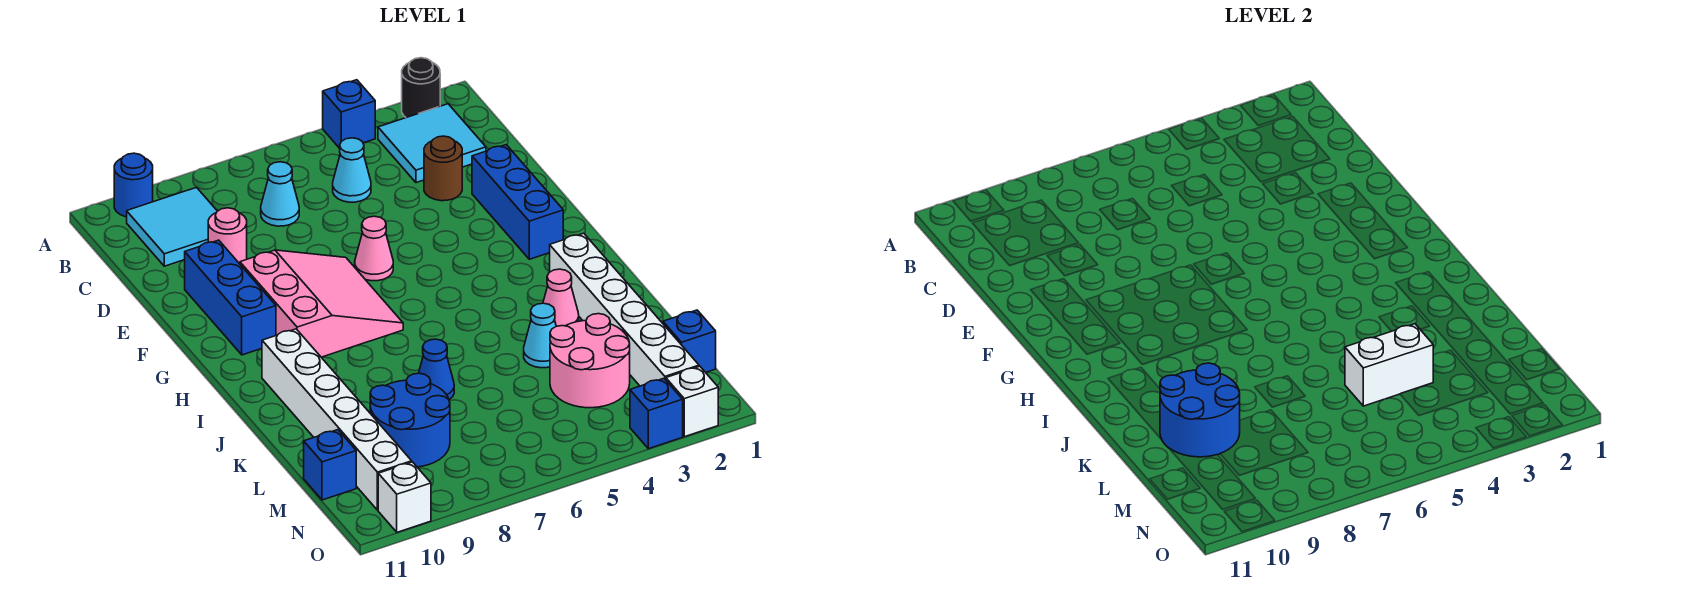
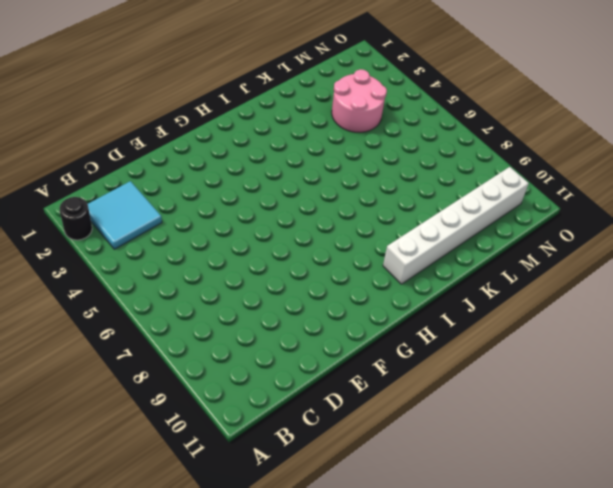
none -> blue 1x1 brick [323,80,375,148]
none -> blue 1x1 round brick [114,153,153,217]
none -> cyan 2x2 tile [127,188,217,266]

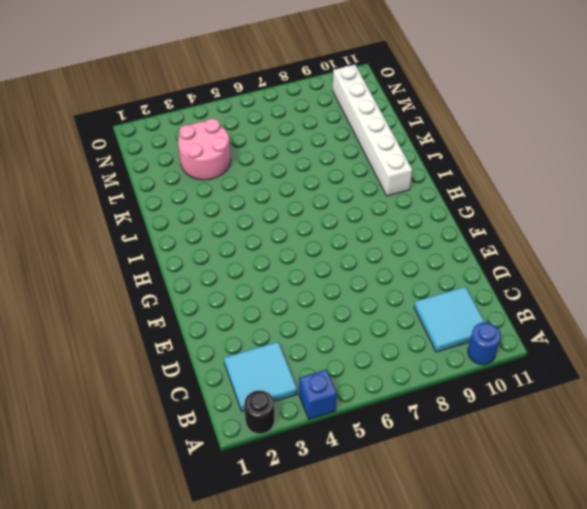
none -> cyan 1x1 cone [333,138,371,202]
none -> cyan 1x1 cone [261,162,299,226]
none -> brown 1x1 round brick [424,136,462,201]

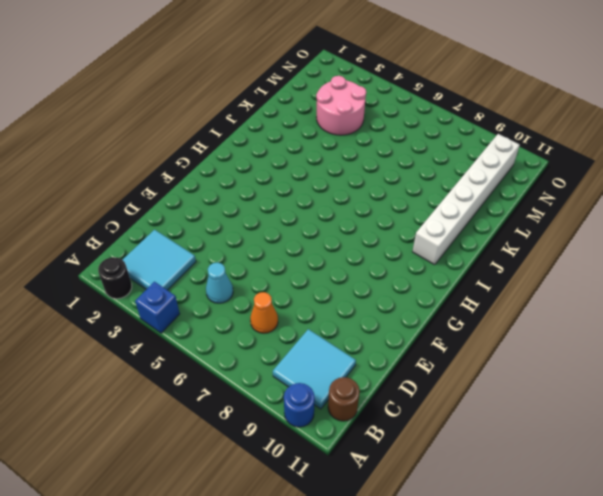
brown 1x1 round brick [328,377,360,421] -> brown 1x1 round brick moved to [424,136,462,201]
orange 1x1 cone [250,292,278,333] -> cyan 1x1 cone [261,162,299,226]
none -> pink 1x1 round brick [208,208,247,264]
none -> blue 1x3 brick [472,145,563,259]
none -> blue 1x3 brick [185,240,276,355]

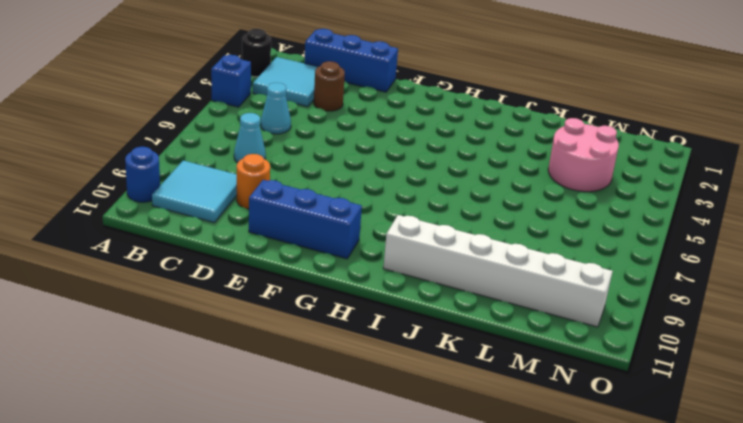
blue 1x3 brick [304,29,398,92] -> blue 1x3 brick moved to [472,145,563,259]
orange 1x1 round brick [237,154,270,209] -> pink 1x1 round brick [208,208,247,264]
none -> pink 1x1 cone [355,216,393,281]
none -> pink 3x3 slope [240,250,403,357]
none -> white 1x6 brick [550,233,699,386]

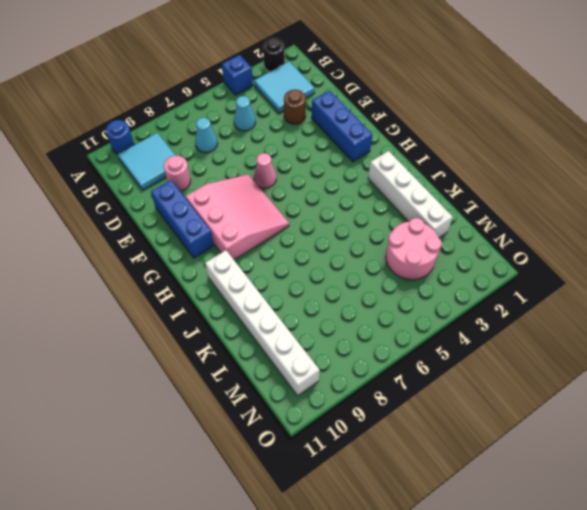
white 1x4 brick [368,151,453,238] -> white 1x6 brick [550,233,699,386]
none -> pink 1x1 cone [543,269,579,326]
none -> cyan 1x1 cone [524,303,556,368]
none -> blue 1x1 cone [419,339,454,400]

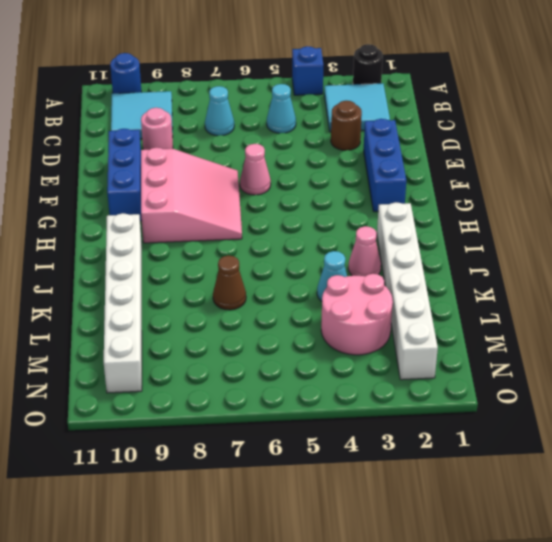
brown 1x1 cone [213,256,246,310] -> blue 1x1 cone [419,339,454,400]
none -> blue 2x2 round brick [370,373,450,467]
none -> blue 1x1 brick [663,310,716,372]
none -> blue 1x1 brick [304,430,356,500]

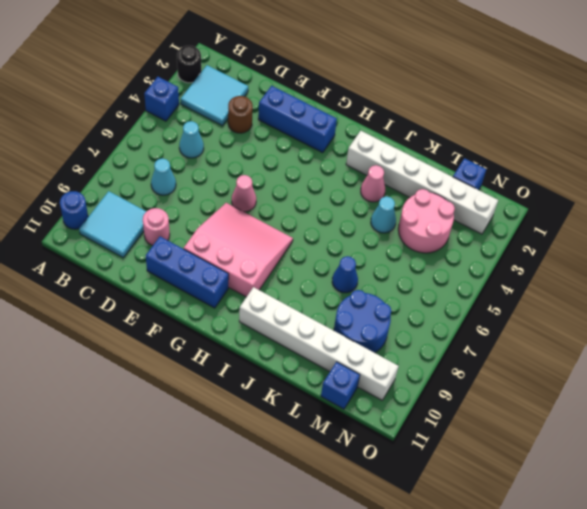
none -> white 1x1 brick [666,366,718,437]
none -> blue 1x1 brick [630,378,683,449]
none -> white 1x1 brick [378,462,431,532]

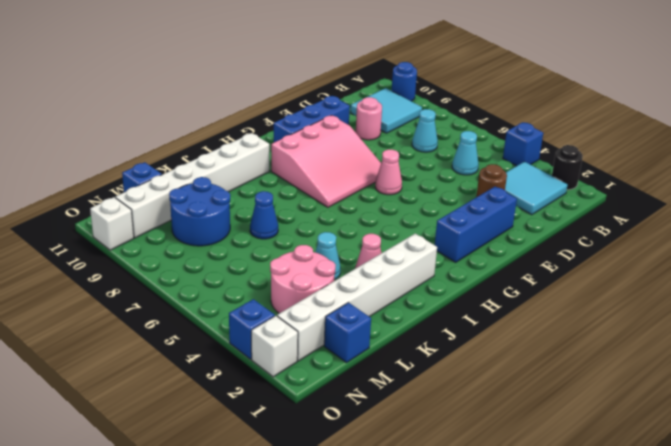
none -> blue 2x2 round brick [1160,363,1240,457]
none -> white 1x2 brick [1345,324,1433,406]

